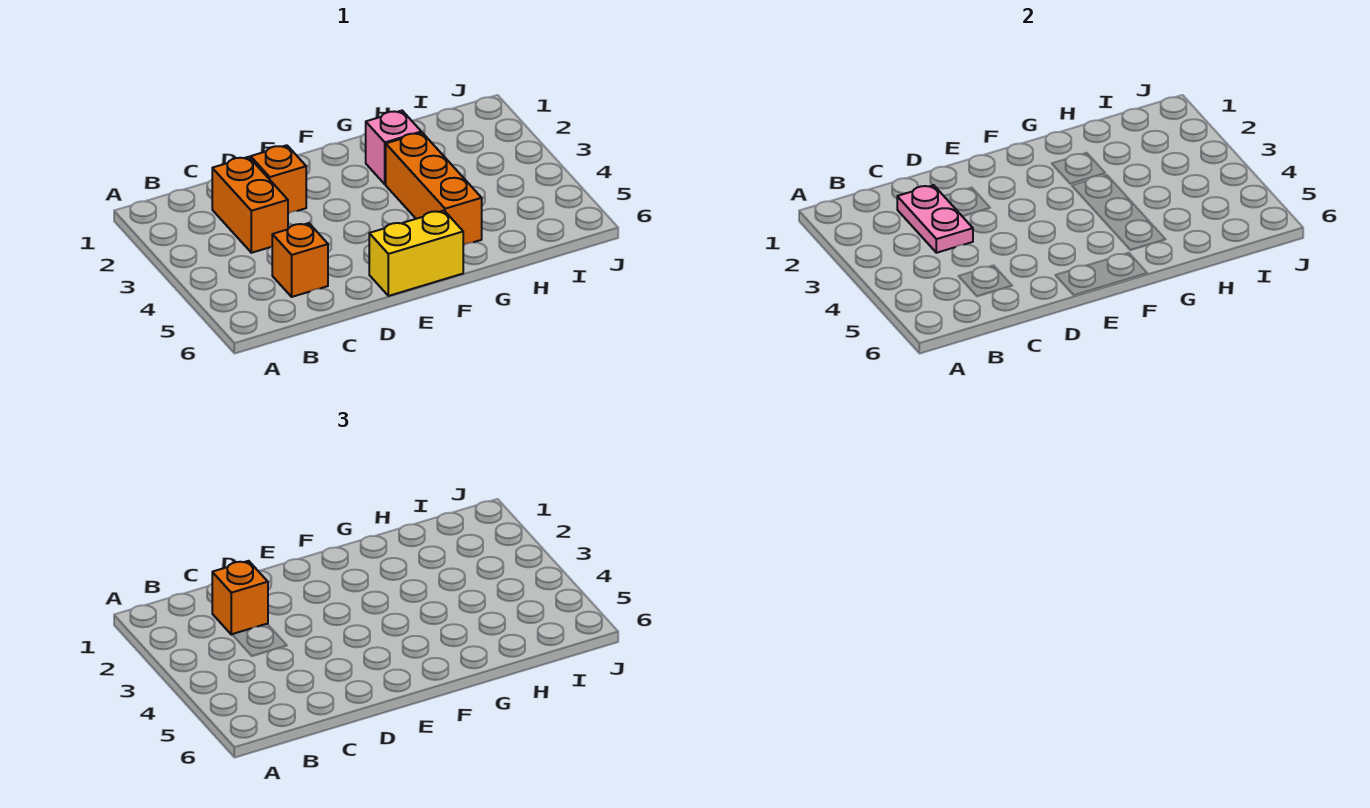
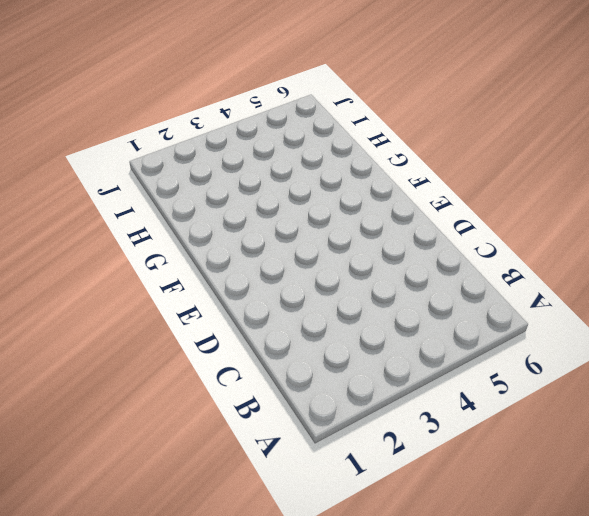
none -> orange 1x2 brick [212,157,288,253]
none -> orange 1x1 brick [272,223,328,297]

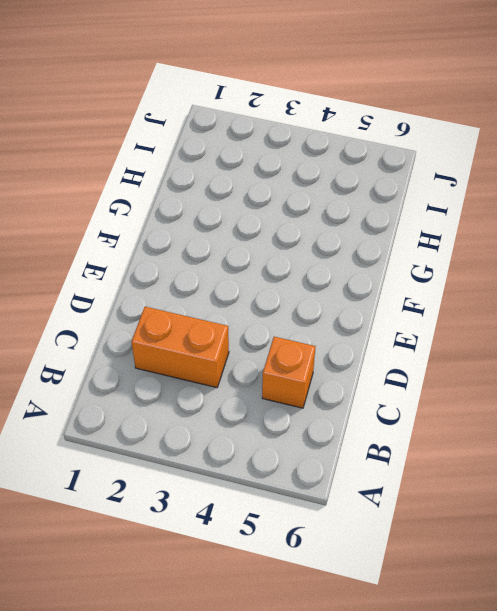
none -> orange 1x1 brick [251,145,306,214]
none -> yellow 1x2 brick [369,211,463,296]

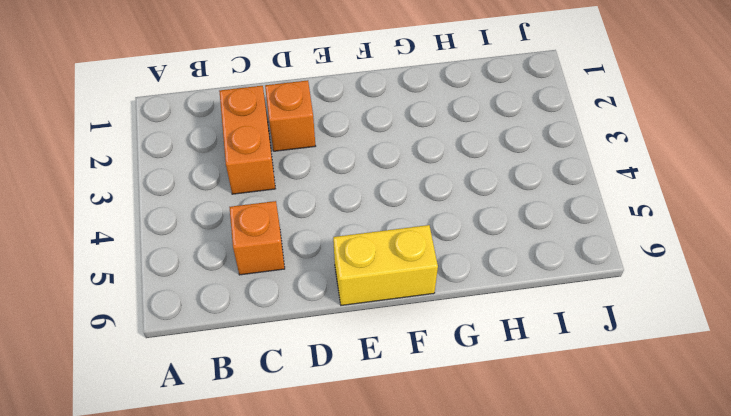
none -> pink 1x1 brick [366,111,421,184]
none -> orange 1x3 brick [386,133,482,245]

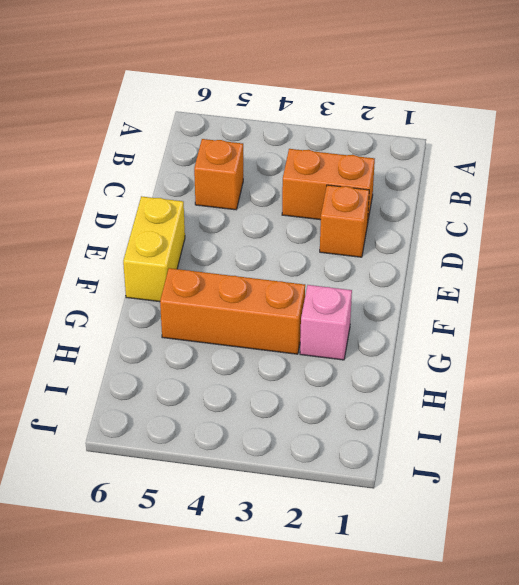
none -> pink 1x2 plate [897,185,973,253]
none -> orange 1x1 brick [212,561,268,635]

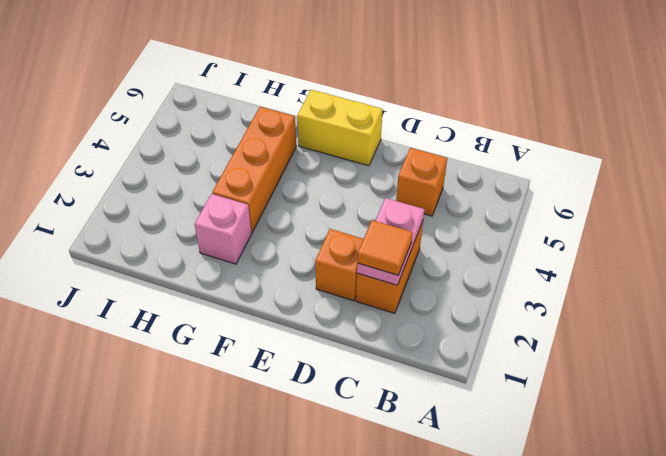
orange 1x1 tile [357,220,413,275] -> orange 1x1 brick [212,561,268,635]

